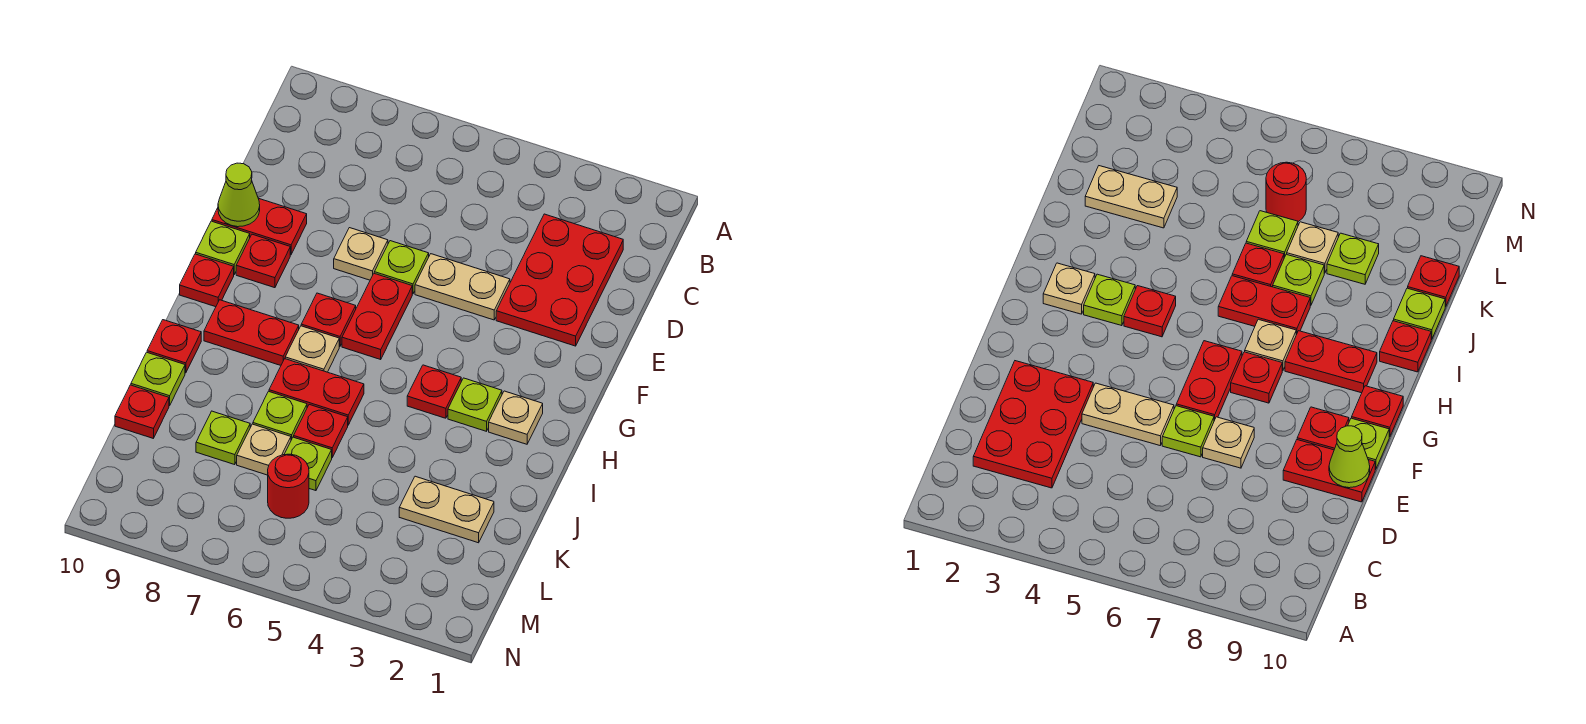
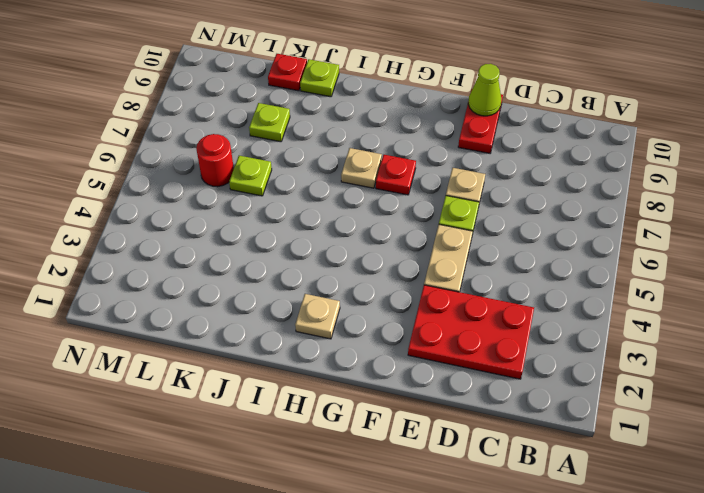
none -> red 1x2 plate [342,274,412,359]
none -> red 1x1 plate [236,234,290,288]
none -> lime 1x1 plate [196,221,250,274]

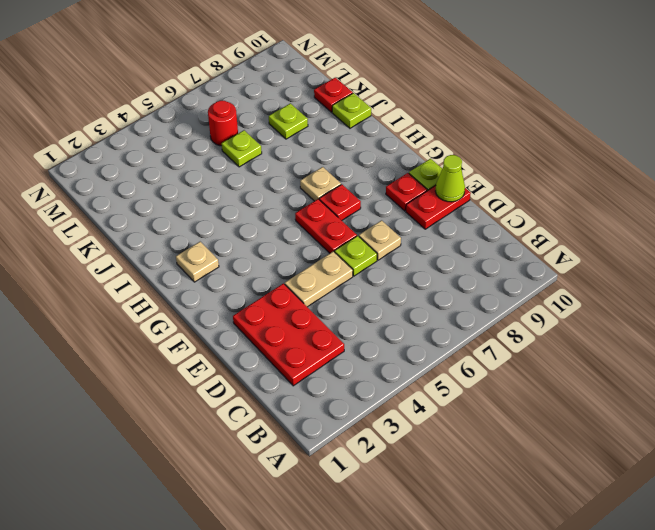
none -> red 1x1 plate [180,254,234,307]
none -> lime 1x1 plate [448,378,502,431]
none -> red 1x1 plate [407,365,461,418]

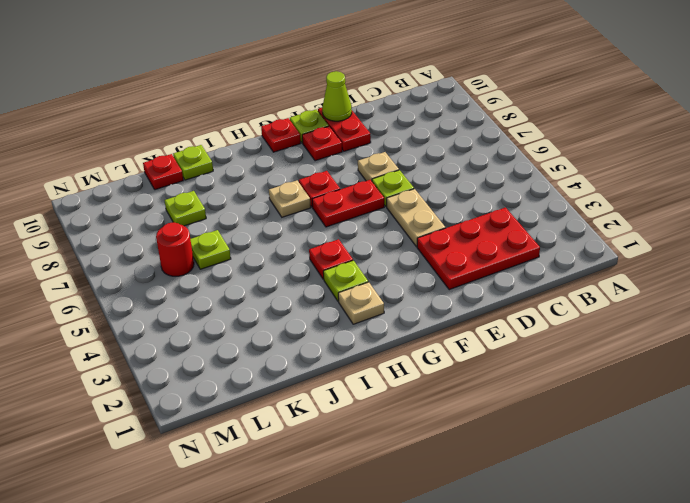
none -> red 1x2 plate [204,300,299,365]
none -> red 1x2 plate [269,359,364,425]
none -> red 1x1 plate [147,320,201,373]

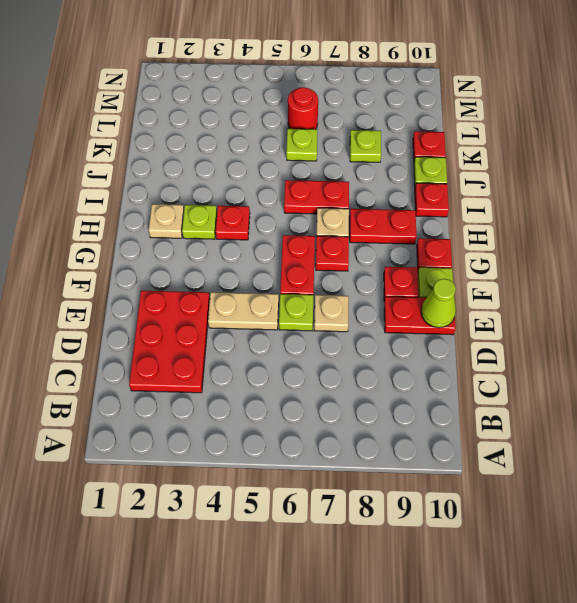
none -> red 1x1 plate [294,405,348,457]
none -> lime 1x1 plate [253,391,307,440]
none -> tan 1x2 plate [399,476,494,543]

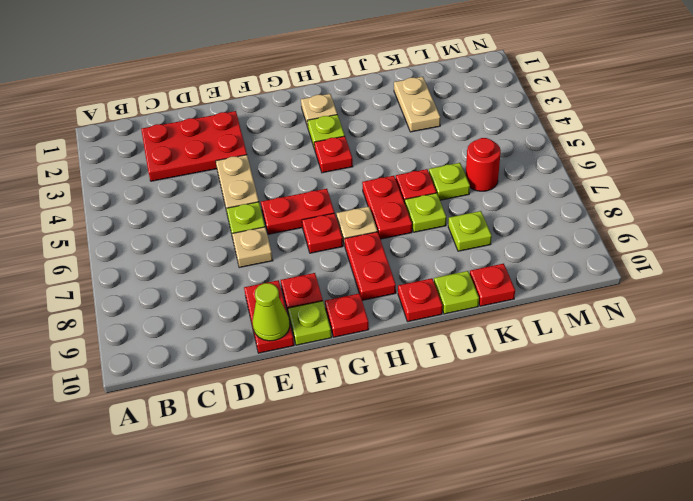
none -> tan 1x1 plate [237,424,291,475]

